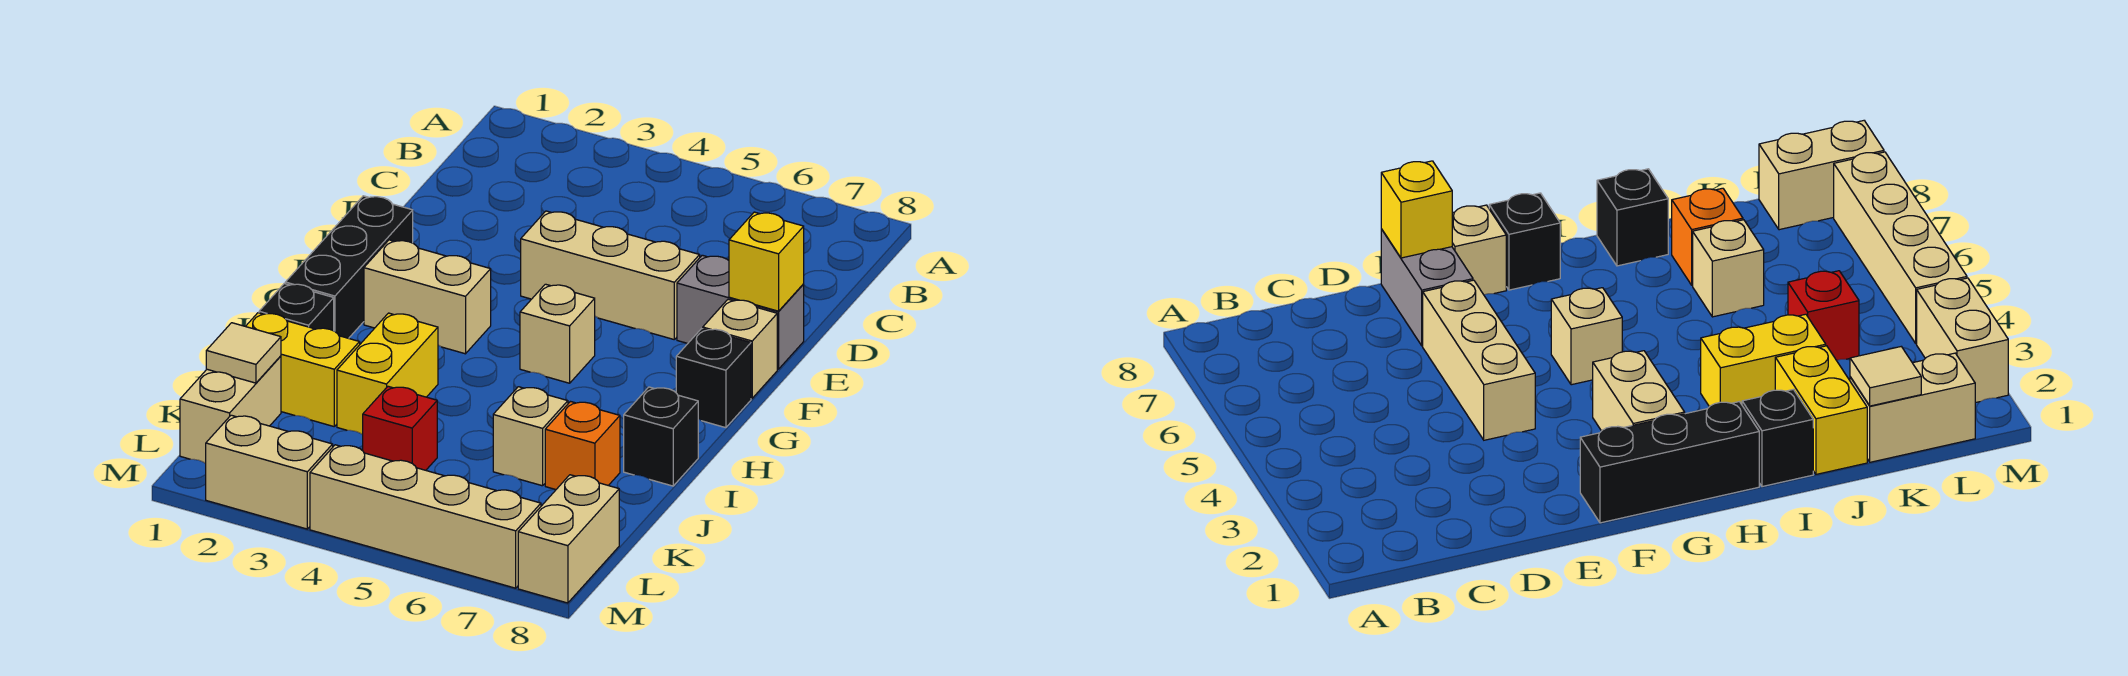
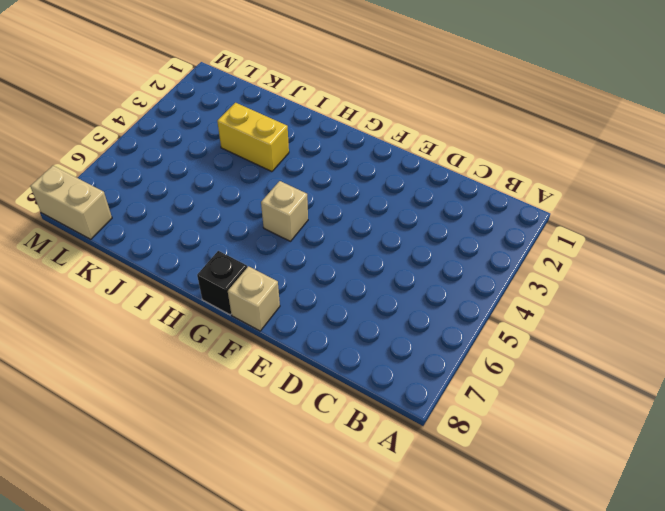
none -> tan 1x3 brick [521,211,700,339]
none -> grey 1x2 brick [677,255,804,369]
none -> black 1x3 brick [285,196,413,338]

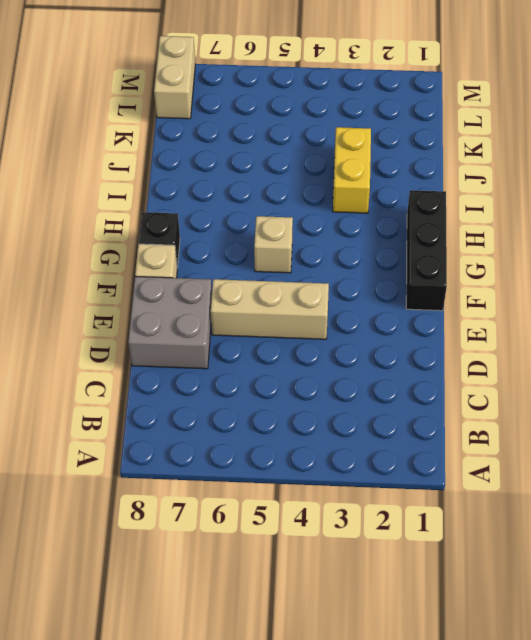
grey 2x2 brick [128,276,212,369] -> grey 1x2 brick [677,255,804,369]
none -> tan 1x2 brick [364,240,491,354]
none -> black 1x1 brick [259,284,334,331]
none -> black 1x1 brick [624,387,698,486]

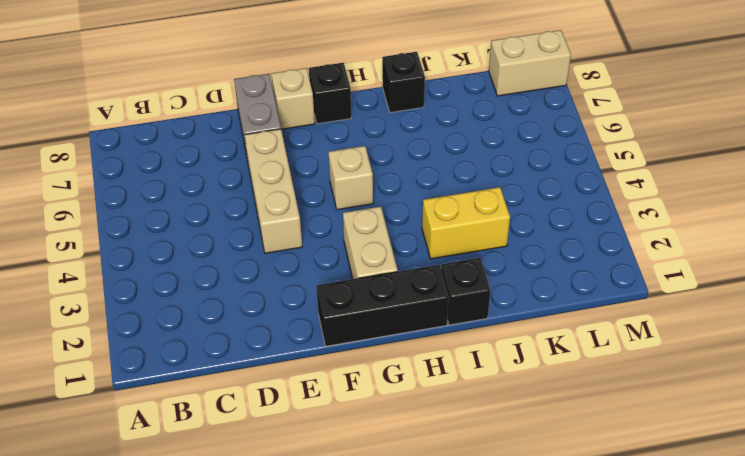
none -> yellow 1x2 brick [246,313,360,426]
none -> tan 1x1 brick [493,387,568,486]
none -> orange 1x1 brick [545,402,620,490]

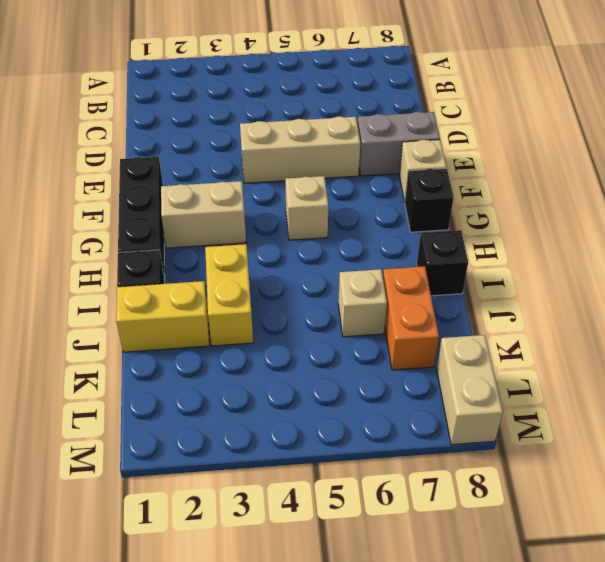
orange 1x2 brick [383,266,439,370] -> orange 1x1 brick [545,402,620,490]
none -> tan 1x2 brick [180,356,281,464]
none -> red 1x1 brick [363,386,437,470]
none -> tan 1x2 brick [206,415,333,529]

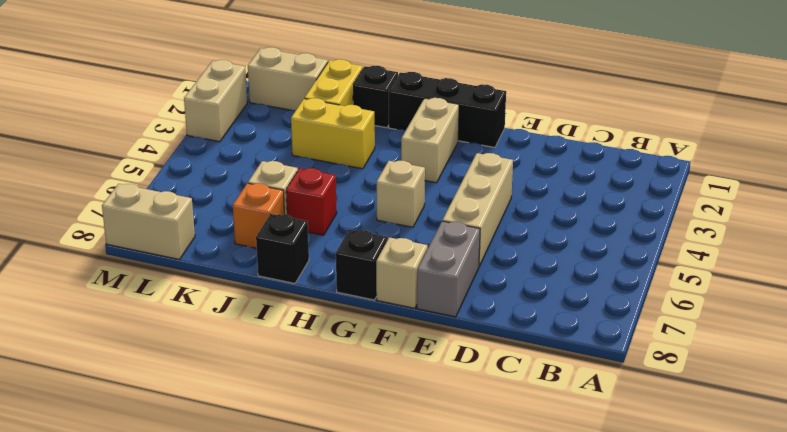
red 1x1 brick [286,168,337,235] -> red 1x1 brick moved to [363,386,437,470]
none -> tan 1x4 brick [310,445,541,588]
none -> yellow 1x1 brick [729,212,804,311]
none -> tan 1x1 tile [206,323,281,383]

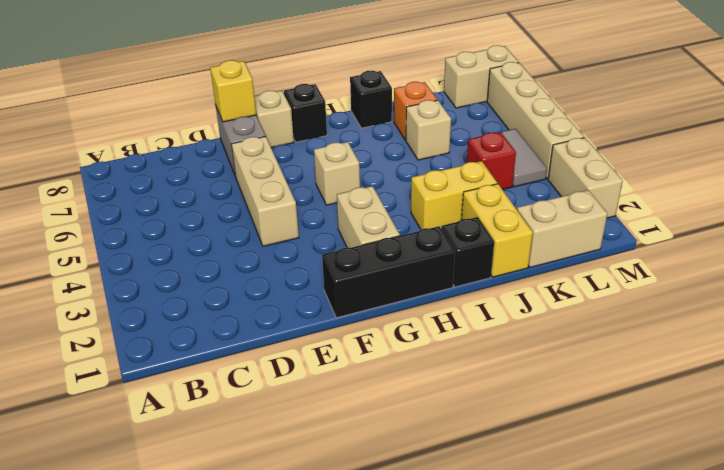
grey 1x2 tile [501,129,547,187] -> none
none -> tan 1x1 tile [206,323,281,383]

